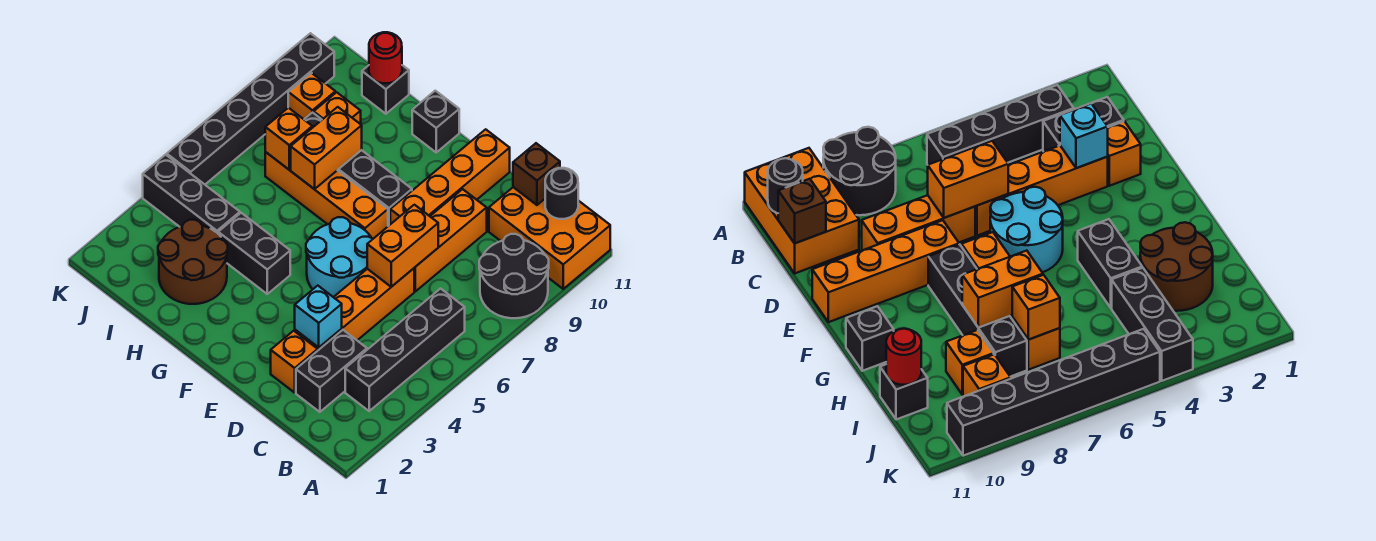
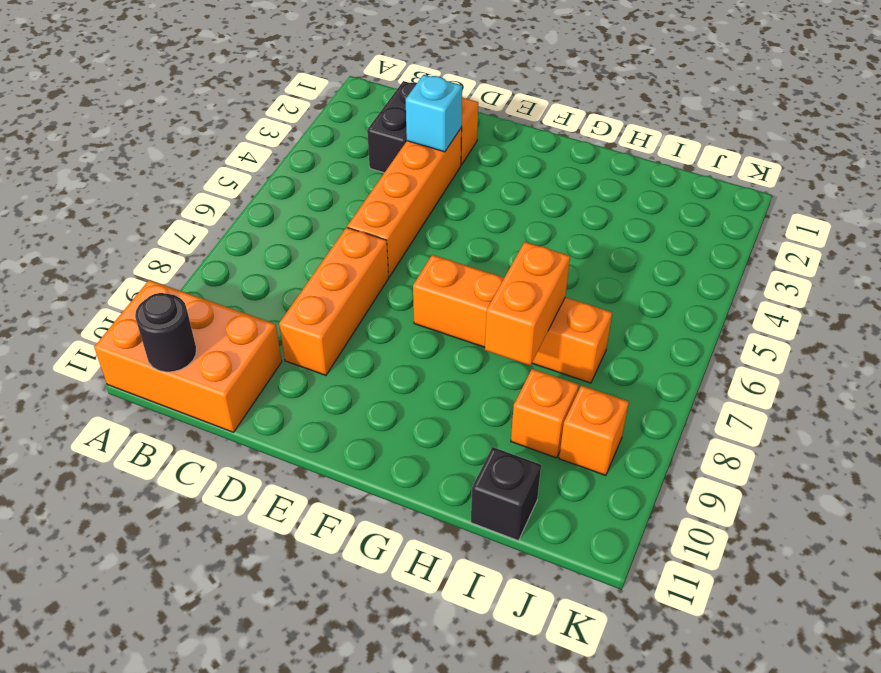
none -> black 2x2 round brick [479,234,549,318]
none -> black 1x4 brick [345,289,465,411]
none -> cyan 2x2 round brick [306,217,372,297]

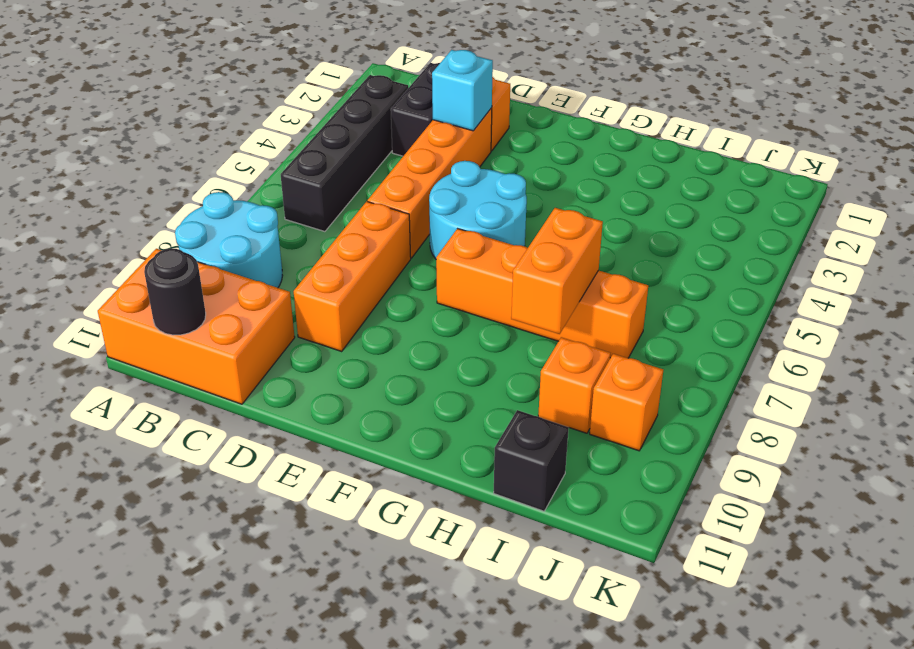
cyan 2x2 round brick [175,192,283,288] -> black 2x2 round brick [479,234,549,318]
none -> orange 1x4 brick [390,129,510,224]
none -> black 1x4 brick [304,112,412,226]
none -> black 1x2 brick [218,213,290,294]

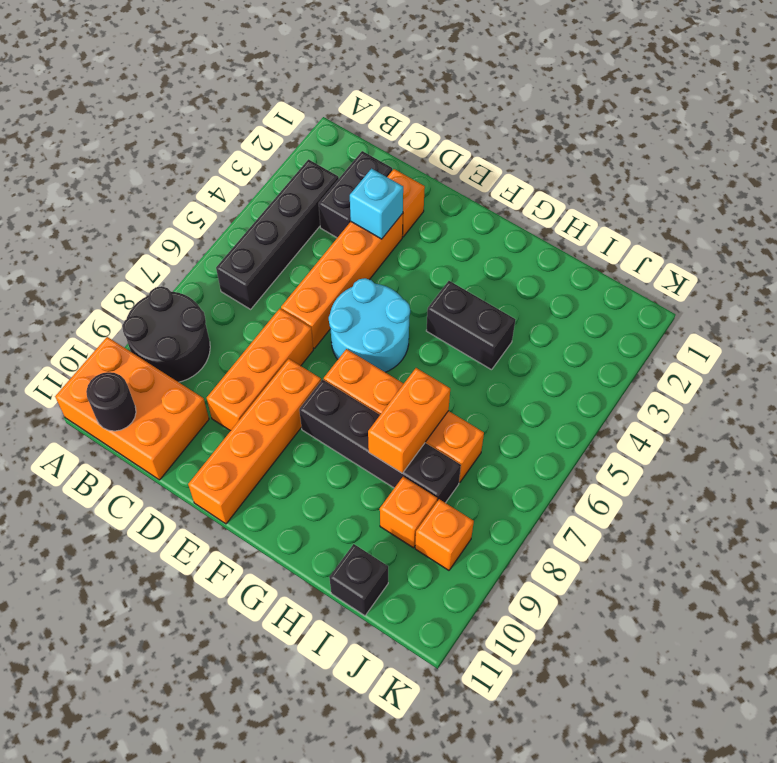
none -> black 1x1 brick [412,91,459,152]
none -> brown 2x2 round brick [158,220,228,304]
none -> black 1x3 brick [143,155,240,233]

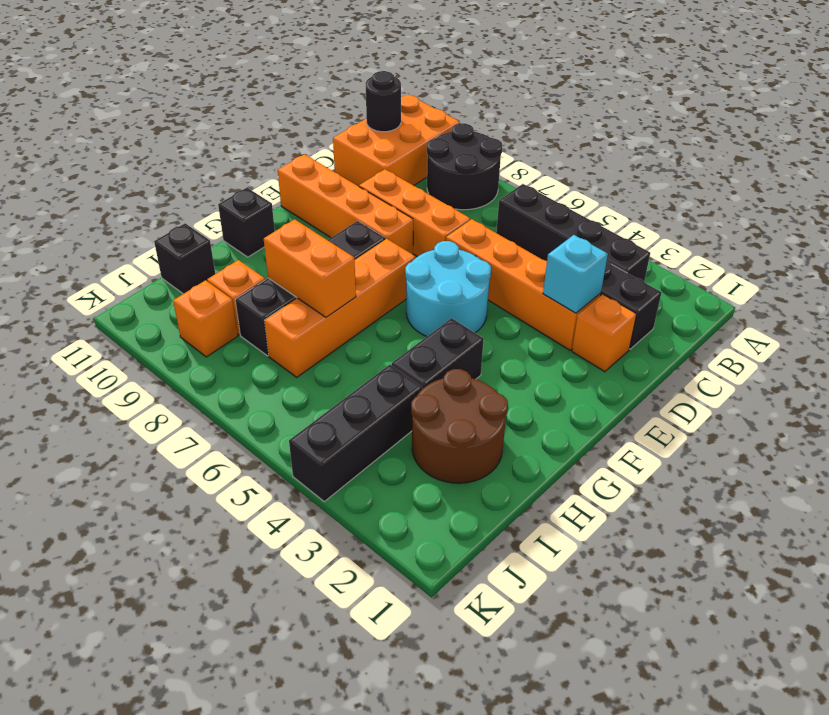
none -> black 1x6 brick [167,33,334,184]
none -> brown 1x1 brick [513,143,560,205]
none -> orange 1x2 brick [367,205,438,287]

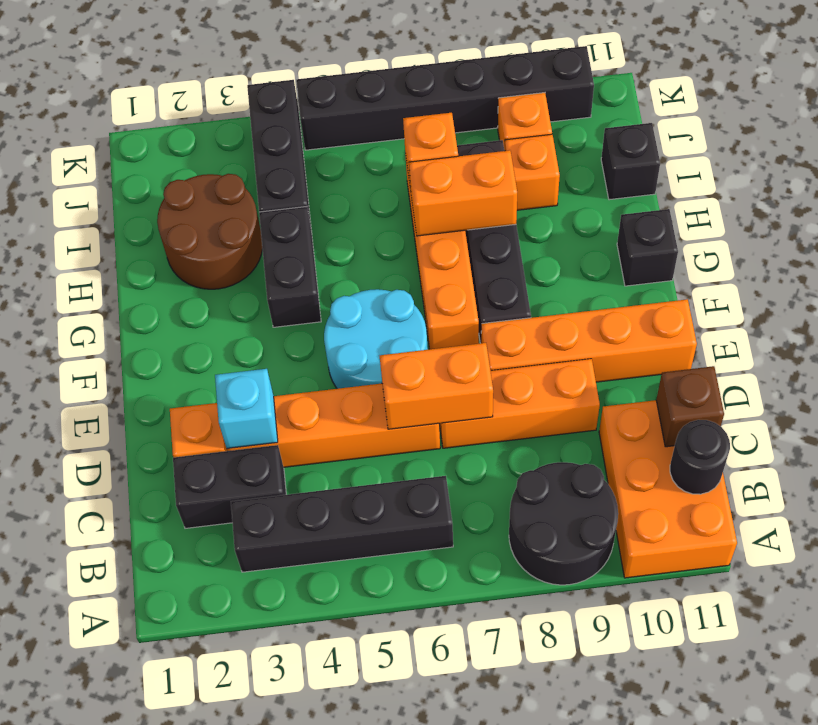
none -> red 1x1 round brick [369,32,402,83]

